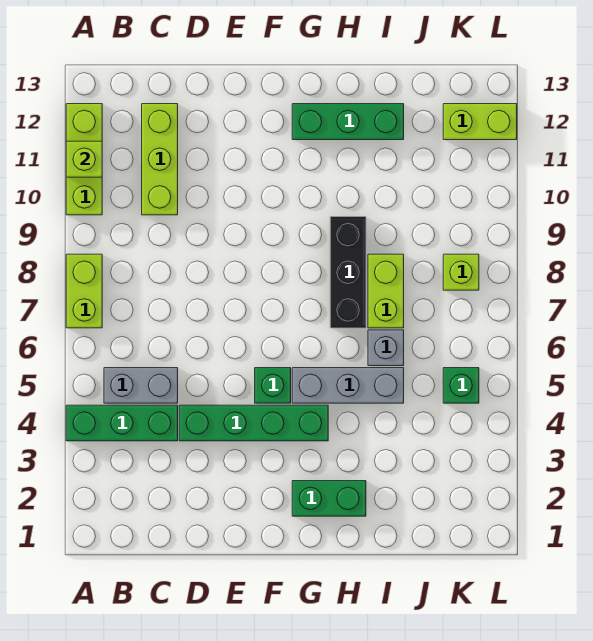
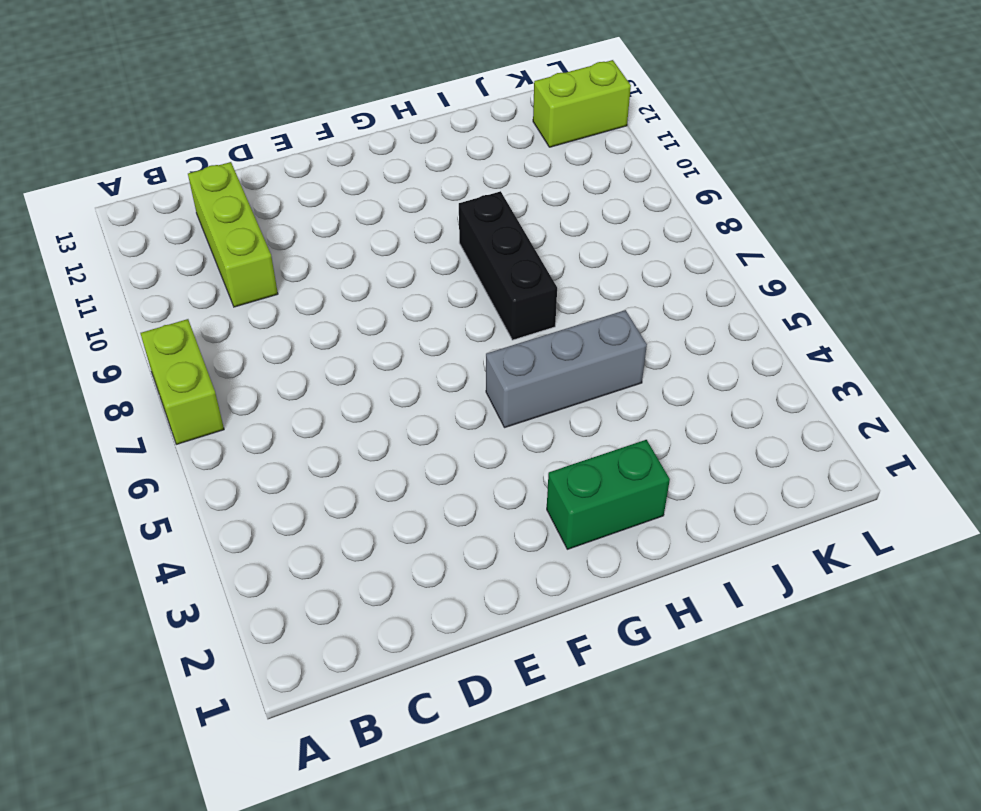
none -> green 1x3 brick [66,405,178,441]
none -> lime 1x3 brick [66,104,102,215]
none -> grey 1x2 brick [104,368,178,403]

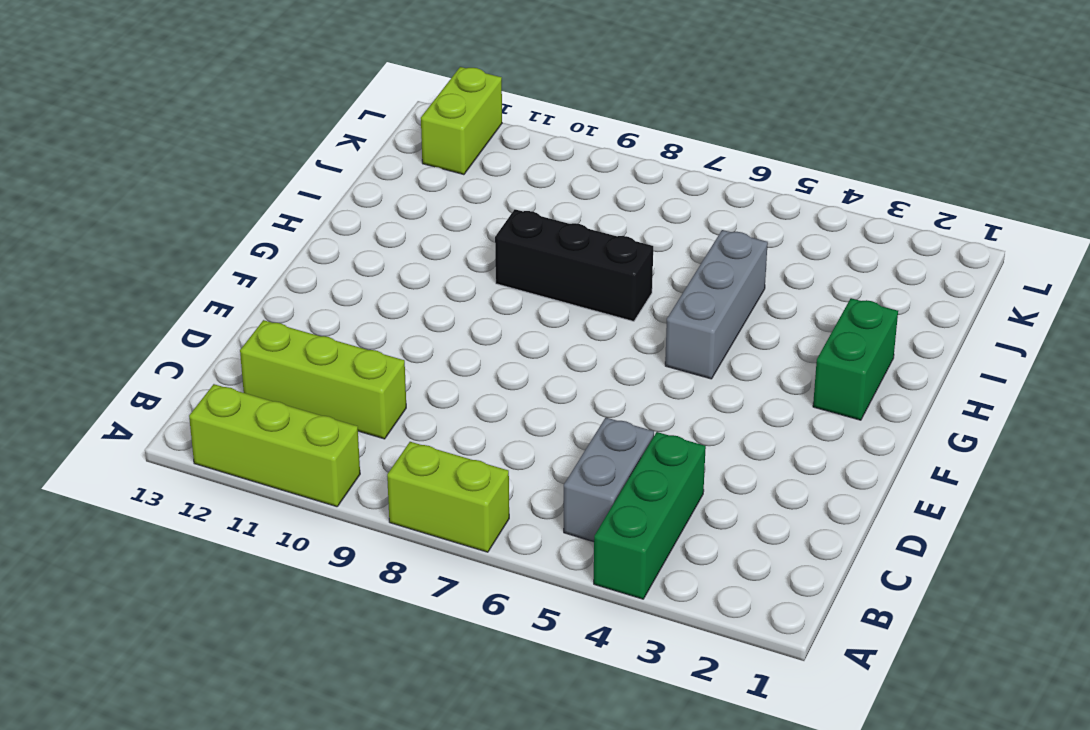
none -> green 1x4 brick [179,405,328,441]
none -> green 1x1 brick [255,368,291,403]
none -> green 1x3 brick [292,104,404,140]

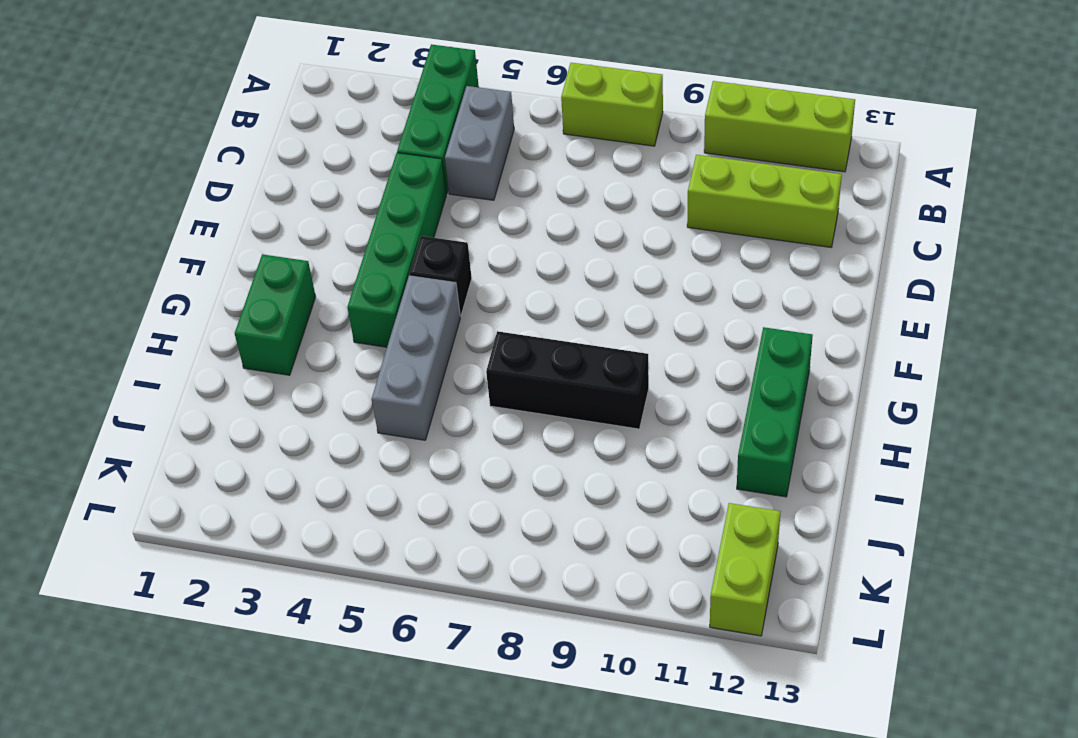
black 1x1 brick [410,236,472,316] -> green 1x1 brick [255,368,291,403]
none -> grey 1x1 brick [368,330,404,366]
none -> lime 1x2 brick [368,254,404,328]
none -> green 1x1 brick [443,368,479,403]

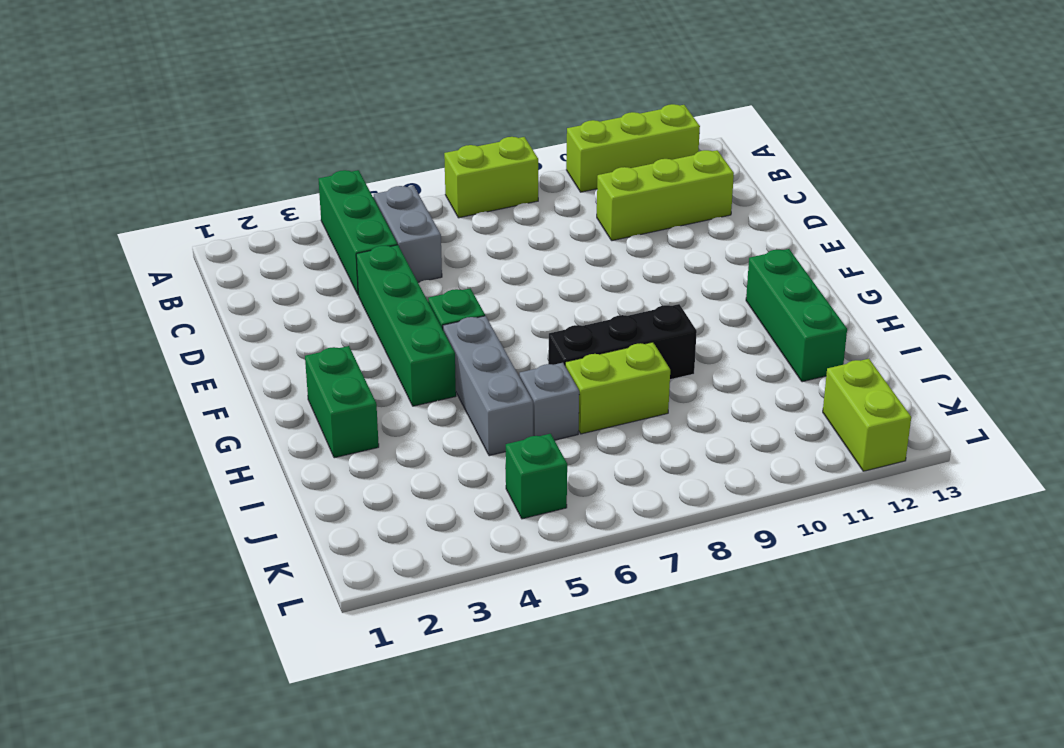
none -> lime 1x1 brick [443,254,479,290]
none -> lime 1x1 brick [66,141,102,177]

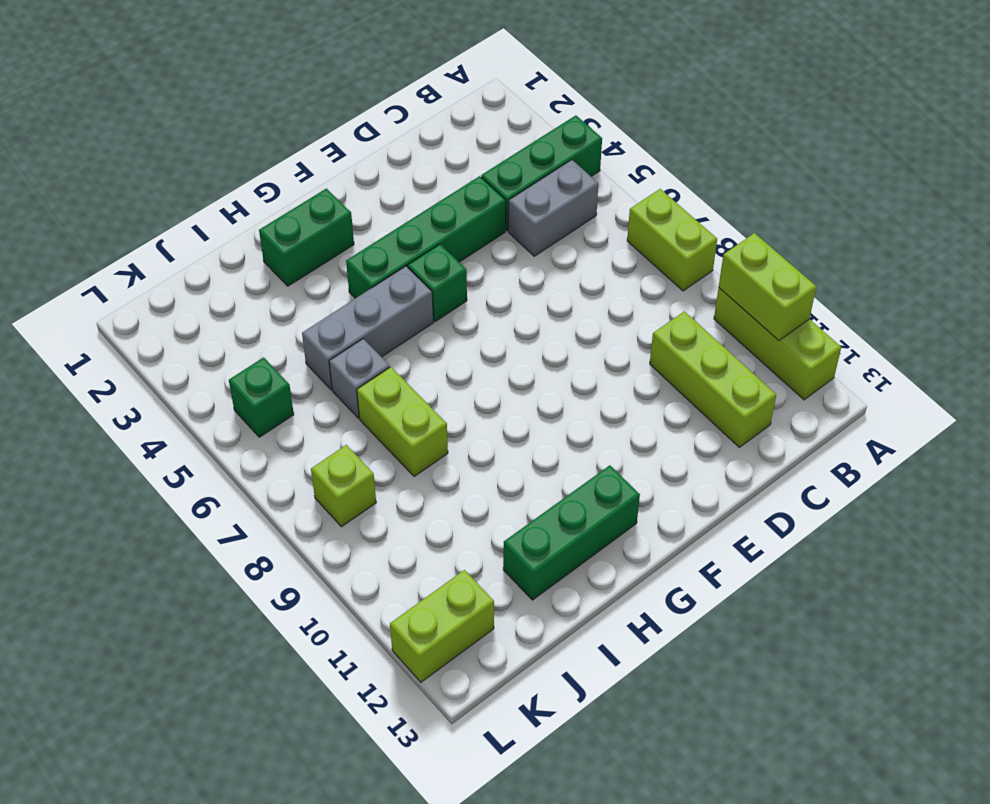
lime 1x2 brick [719,233,816,340] -> lime 1x1 brick [66,141,102,177]
none -> black 1x3 brick [330,217,366,328]

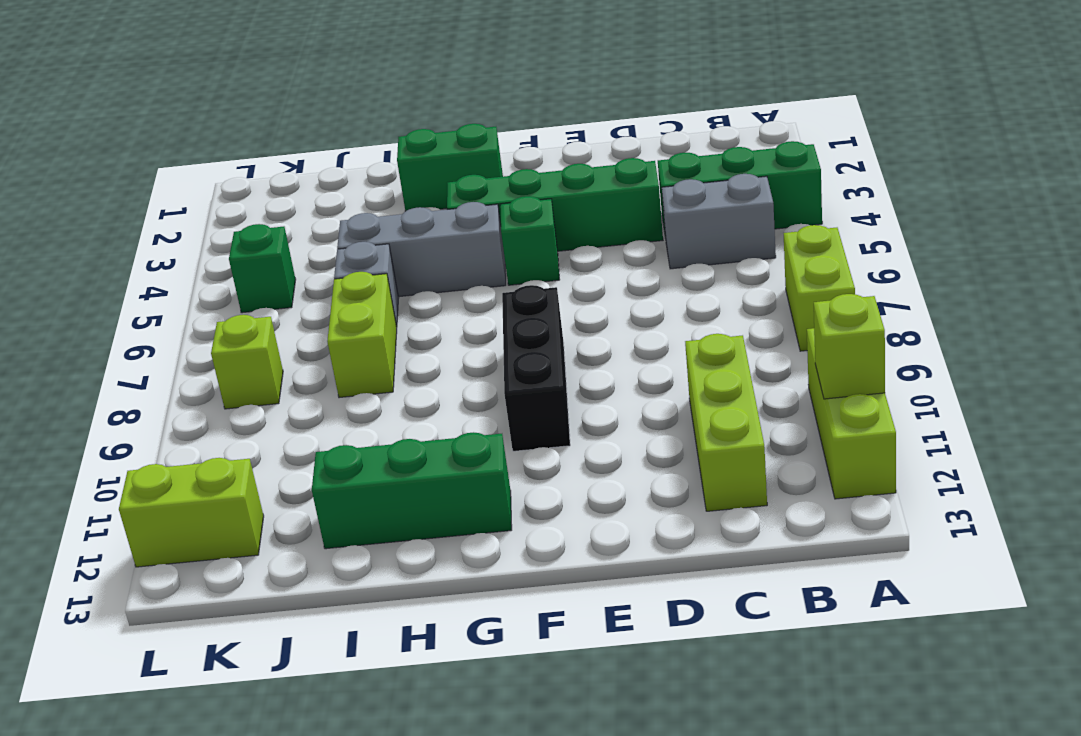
black 1x3 brick [502,285,570,451] -> black 1x3 brick moved to [330,217,366,328]

